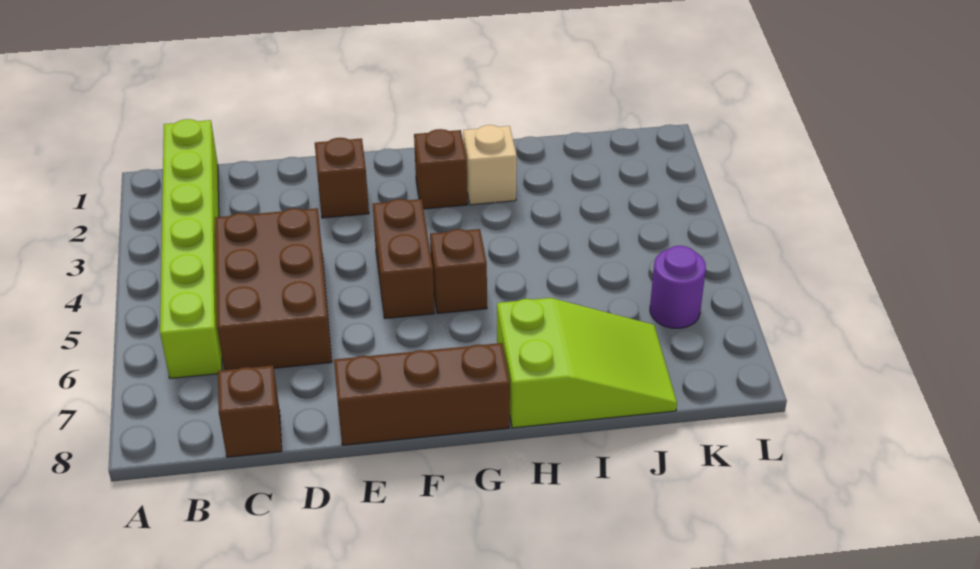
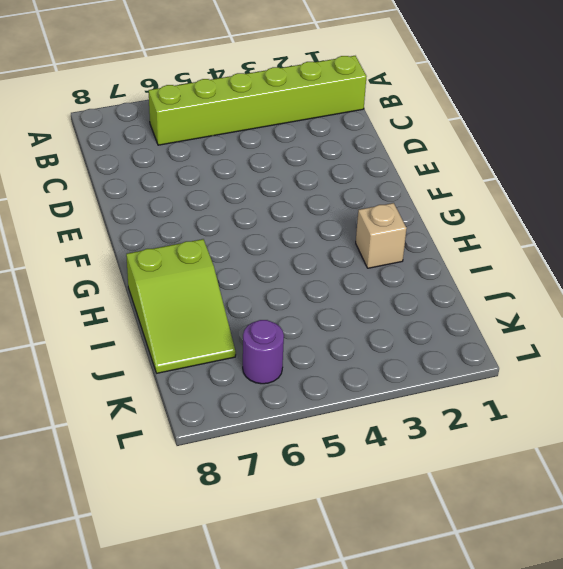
none -> brown 2x3 brick [215,208,332,370]
none -> brown 1x1 brick [218,365,282,457]

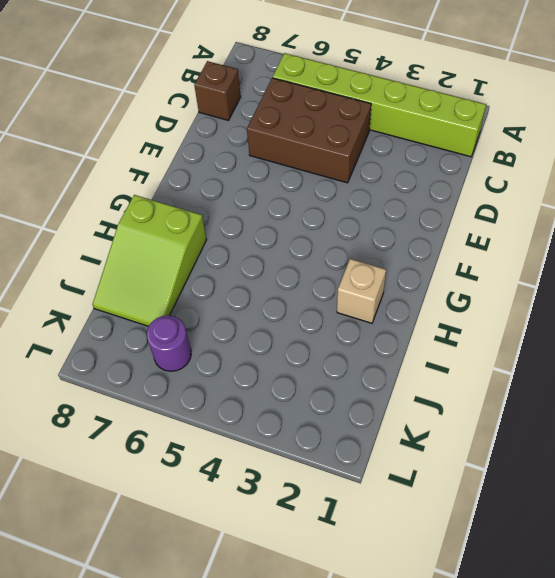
none -> brown 1x1 brick [315,138,369,218]
none -> brown 1x3 brick [334,343,510,445]

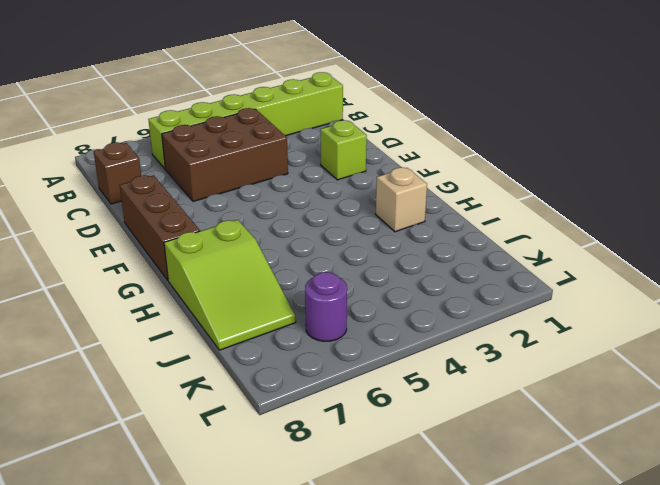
lime 1x1 brick [320,120,367,180] -> brown 1x1 brick [315,138,369,218]
none -> brown 1x2 brick [373,199,434,319]
none -> brown 1x1 brick [414,129,467,209]

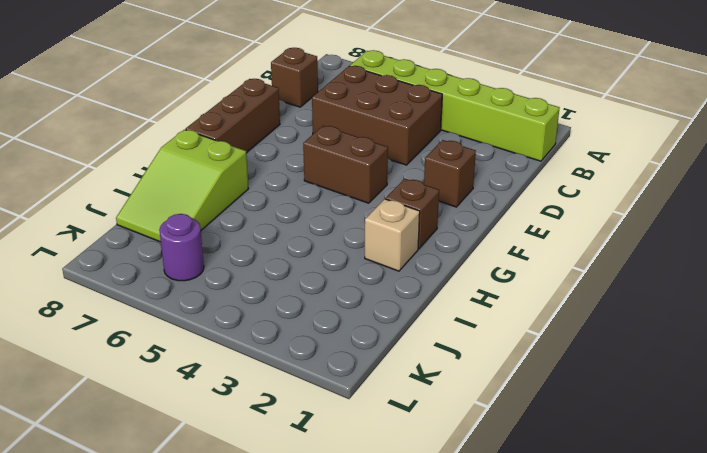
none -> brown 1x1 brick [430,229,487,314]

